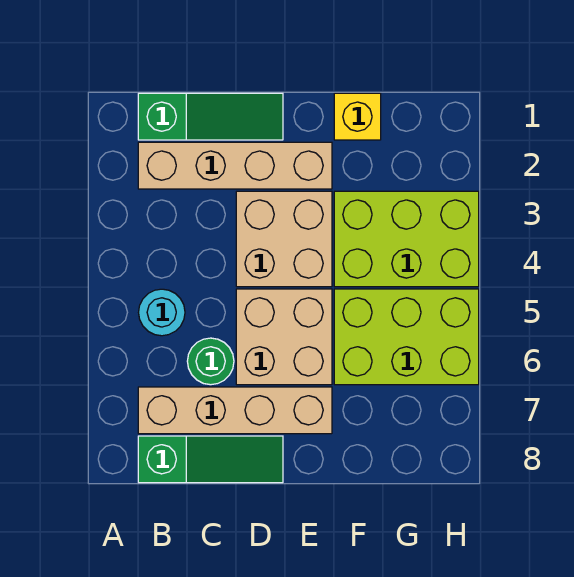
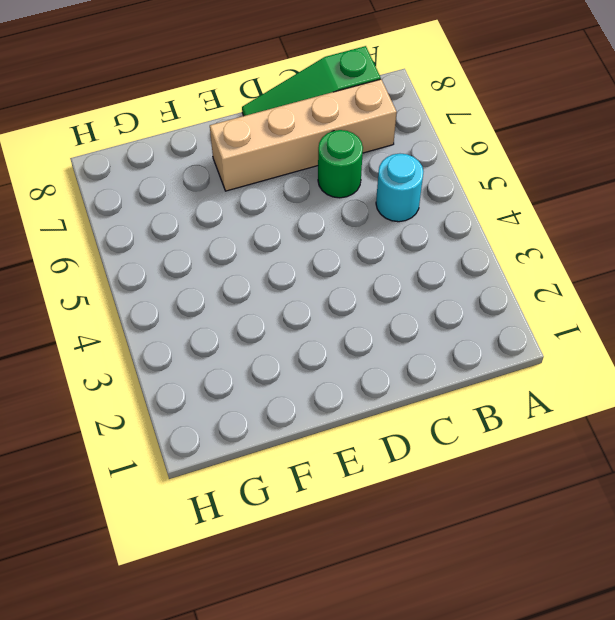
none -> green 1x3 slope [138,93,283,140]
none -> tan 1x4 brick [138,142,332,189]

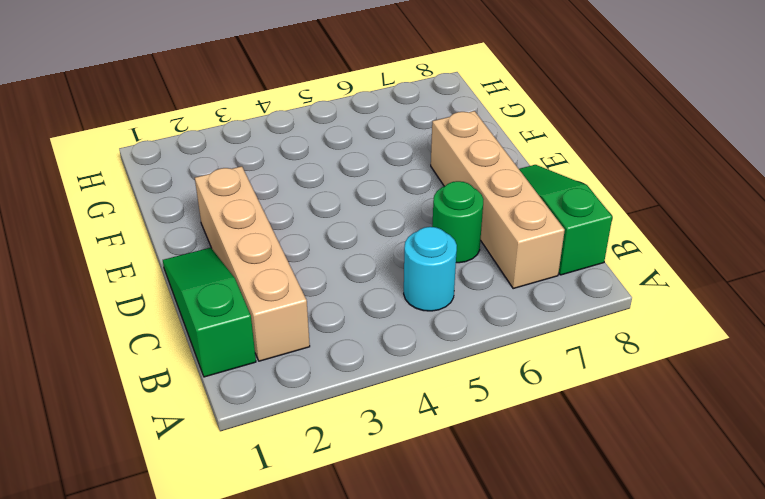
none -> tan 2x2 brick [236,191,332,287]
none -> tan 2x2 brick [236,289,332,385]

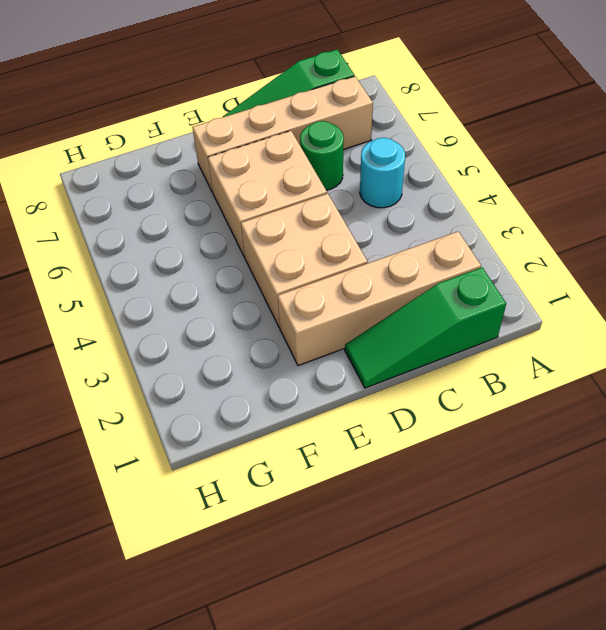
none -> yellow 1x1 brick [334,93,381,140]
none -> lime 2x3 brick [334,191,479,287]

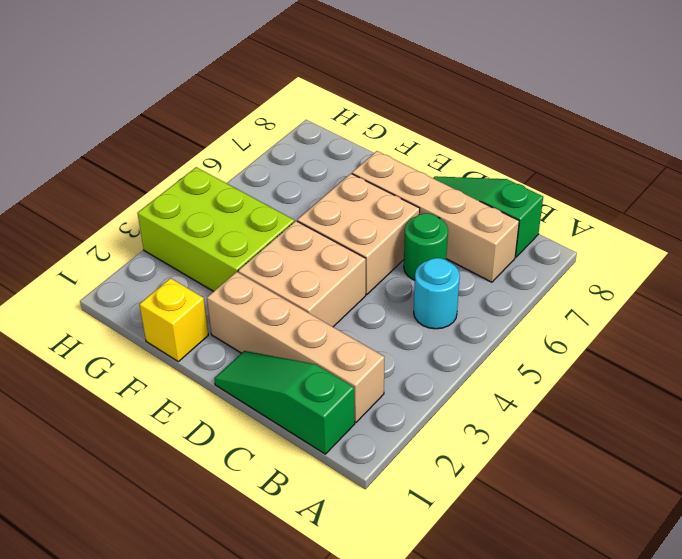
none -> lime 2x3 brick [334,289,479,385]

